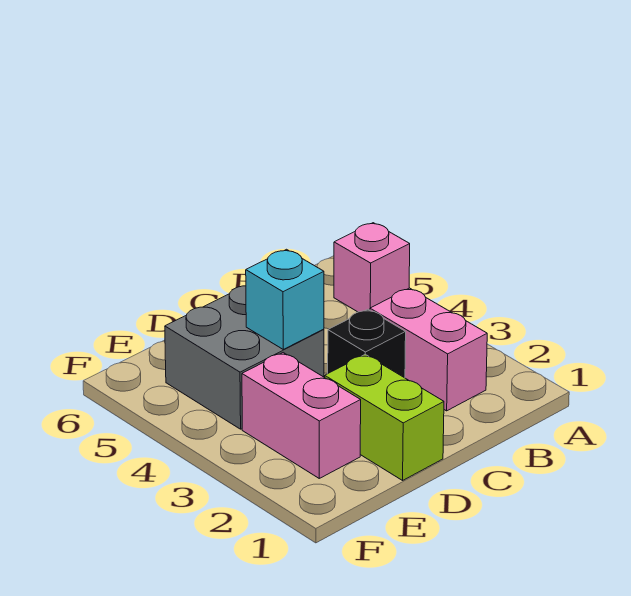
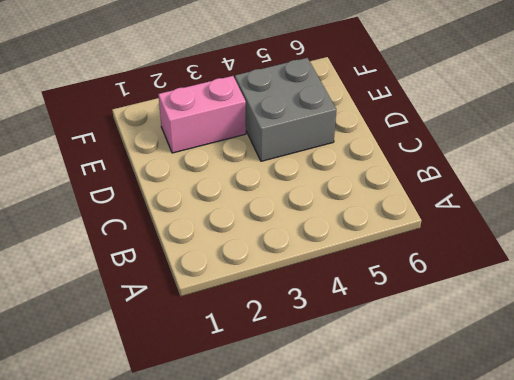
none -> pink 1x1 brick [334,223,410,312]
none -> pink 1x2 brick [370,288,487,411]

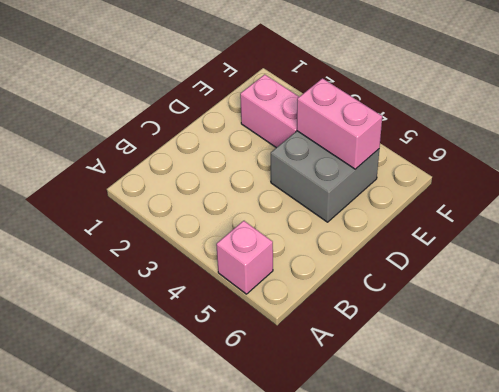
pink 1x2 brick [297,78,382,169] -> pink 1x2 brick moved to [370,288,487,411]
none -> black 1x1 brick [328,309,406,378]
none -> lime 1x2 brick [325,354,444,480]

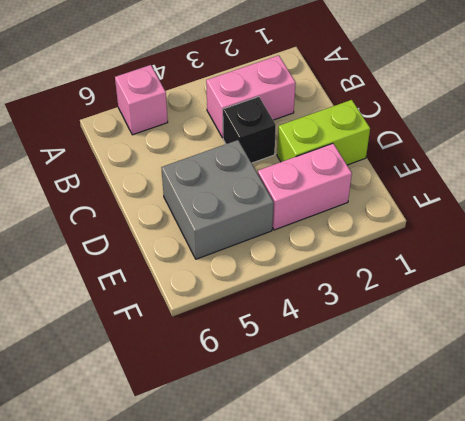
none -> cyan 1x1 brick [246,249,324,349]

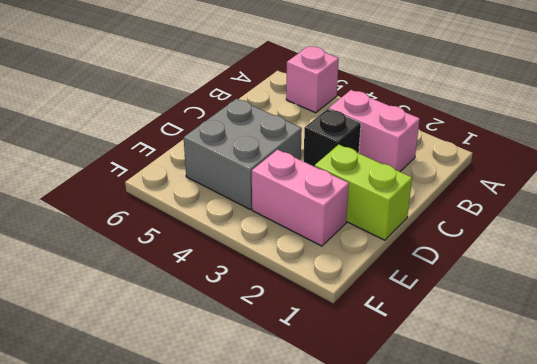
none -> cyan 1x1 brick [246,249,324,349]

